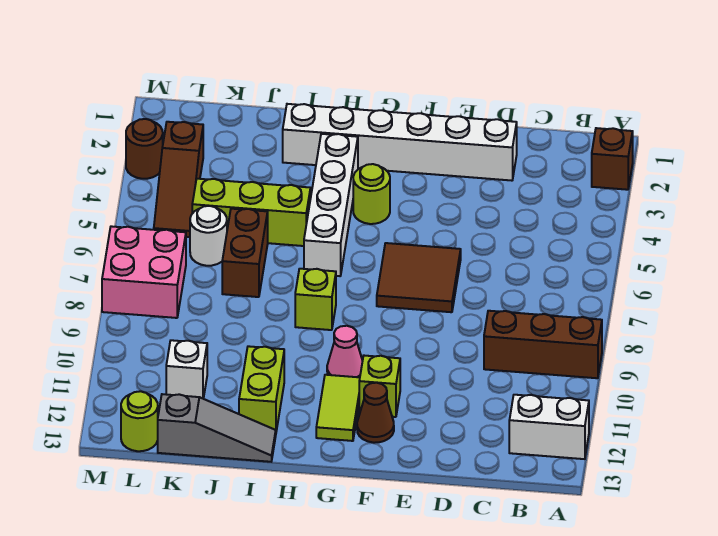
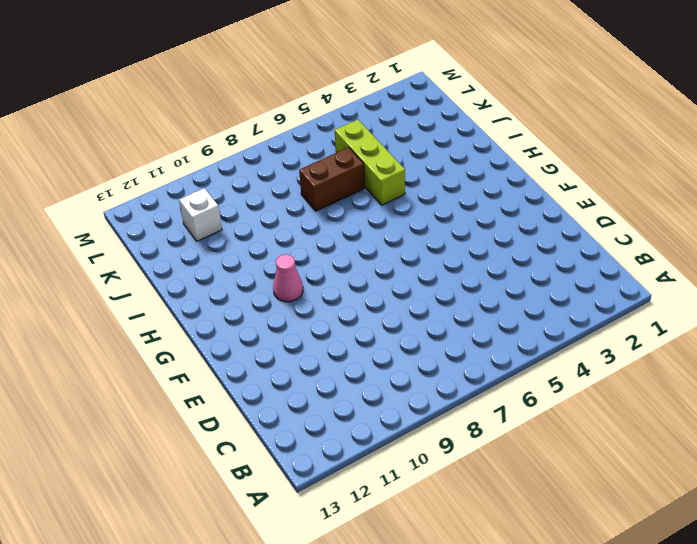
none -> brown 1x1 brick [592,128,633,190]
none -> brown 1x3 brick [484,311,602,378]
none -> white 1x2 brick [509,395,589,459]

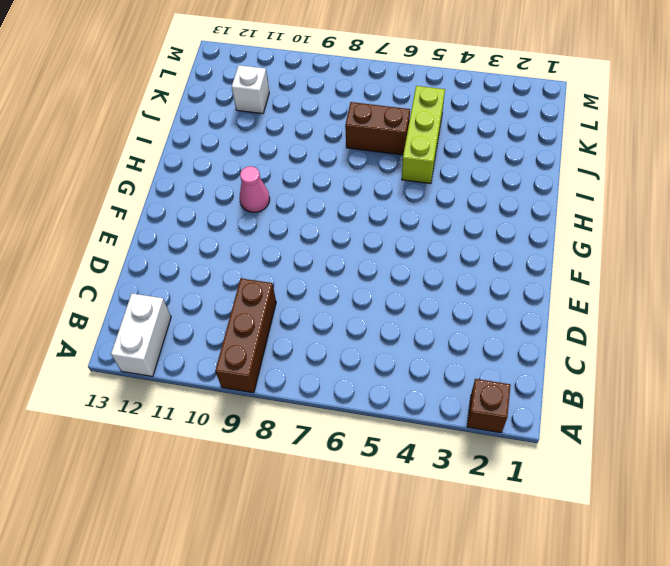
none -> white 1x6 brick [283,104,517,181]
none -> brown 2x2 tile [377,243,461,312]
none -> lime 1x1 brick [359,356,400,417]

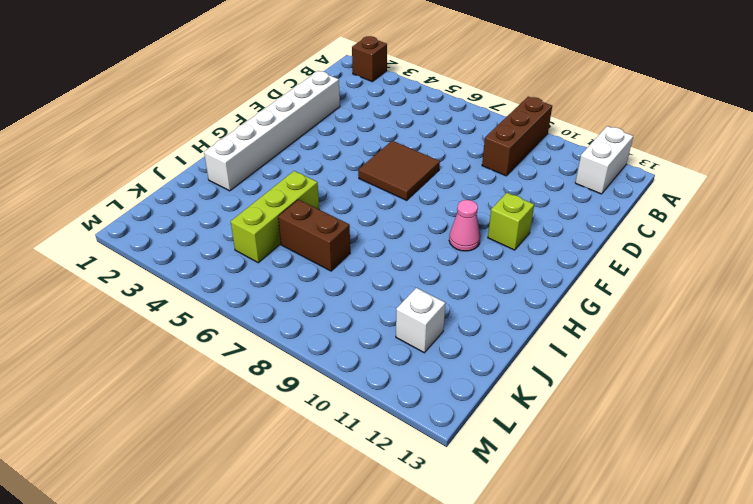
none -> brown 1x1 cone [357,383,394,443]
none -> lime 1x1 round brick [353,164,390,224]
none -> lime 1x2 tile [316,375,360,441]

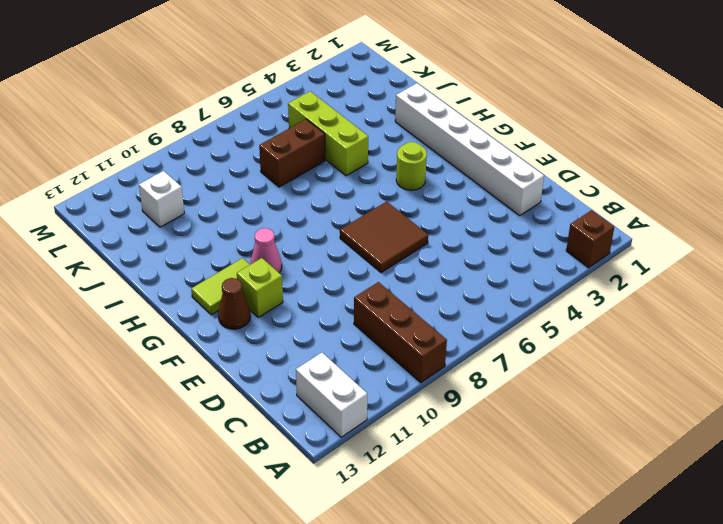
none -> white 1x4 brick [304,134,358,276]
none -> lime 1x1 brick [295,269,336,330]
none -> lime 1x2 brick [239,346,284,431]

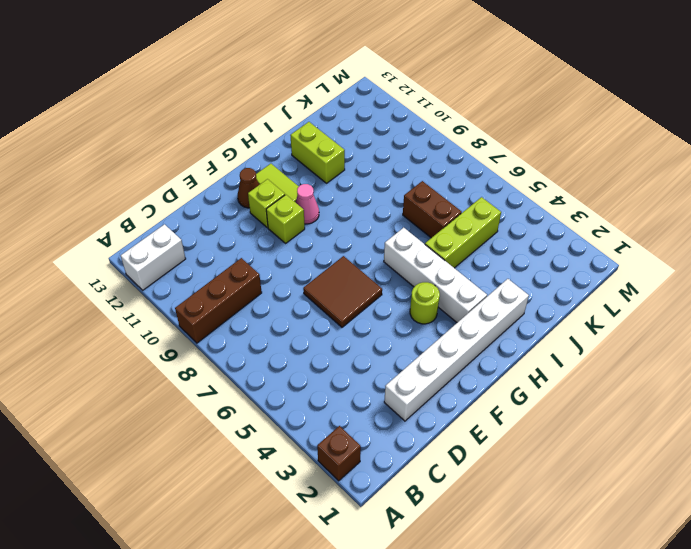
lime 1x1 brick [266,195,305,243] -> lime 1x1 brick moved to [295,269,336,330]
none -> grey 1x3 slope [158,394,276,462]
none -> white 1x1 round brick [190,206,227,266]
none -> white 1x1 brick [166,340,207,399]

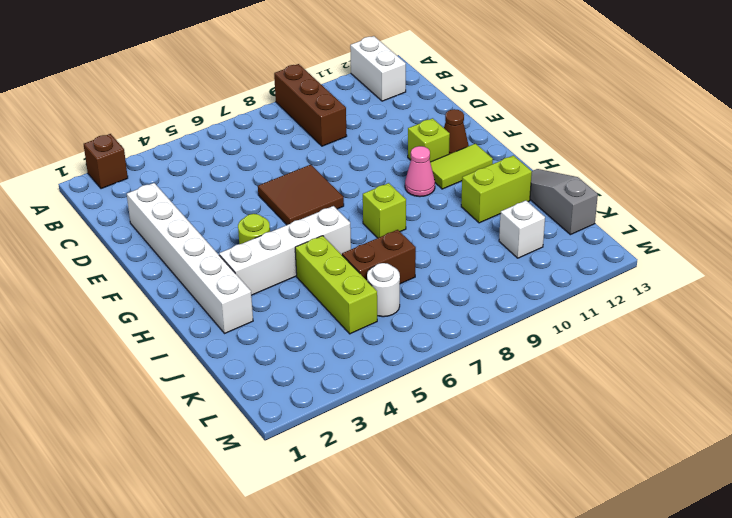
none -> brown 1x3 slope [154,122,203,237]
none -> pink 2x2 brick [102,226,186,318]
none -> lime 1x1 round brick [121,391,158,451]

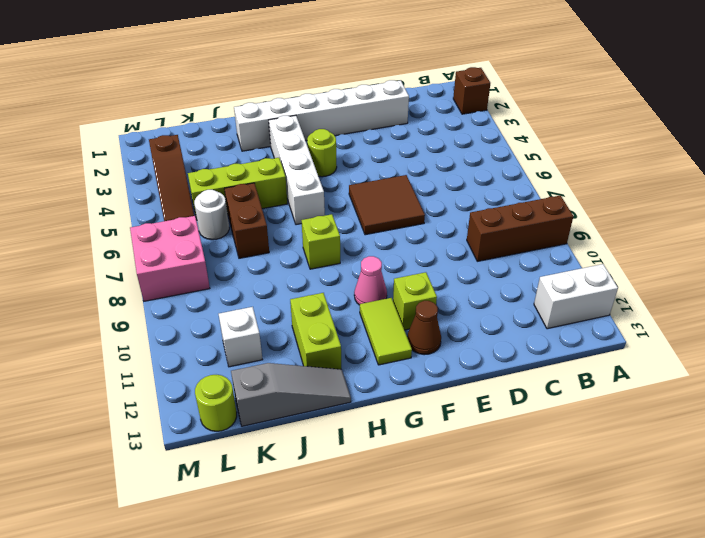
none -> brown 1x1 round brick [126,119,163,179]

